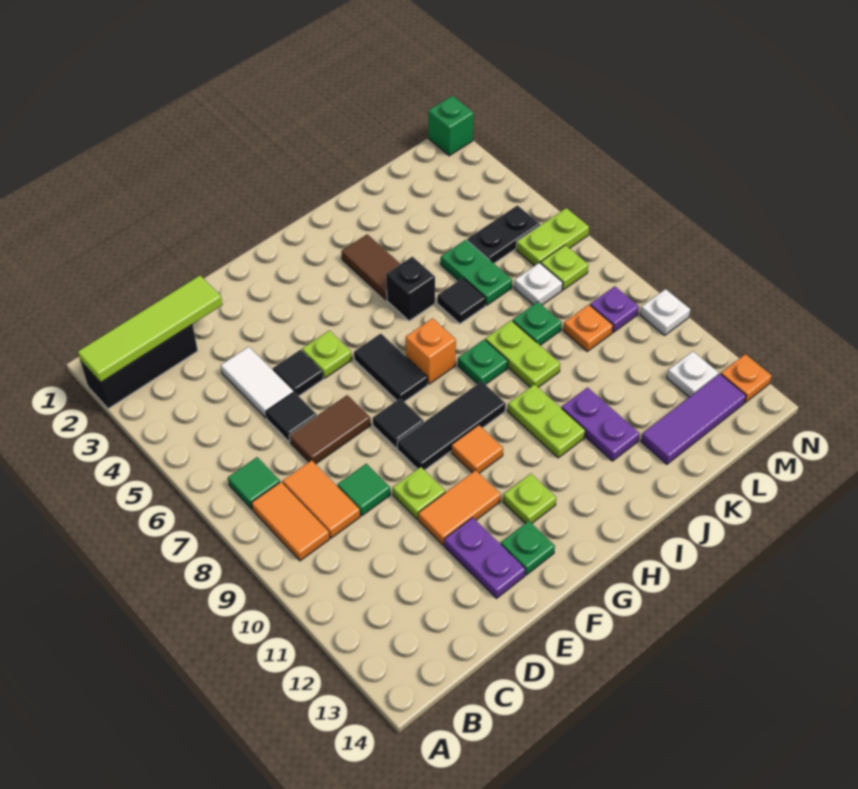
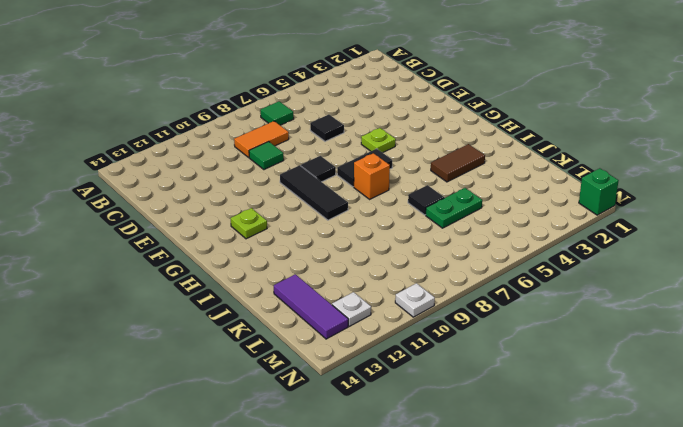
none -> black 1x3 brick [80,325,198,409]
none -> orange 1x2 tile [251,482,330,561]
none -> white 1x2 tile [221,347,293,418]
none -> brown 1x2 tile [289,395,371,464]

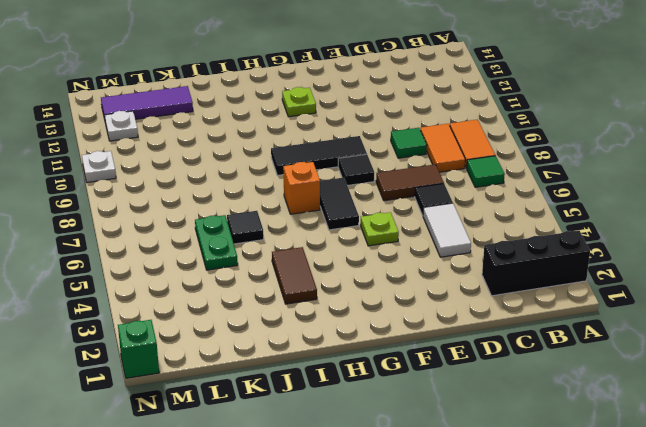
none -> black 1x1 tile [273,350,323,396]
none -> lime 1x1 plate [393,467,445,519]
none -> orange 1x2 tile [418,470,501,545]
none -> purple 1x2 plate [444,518,525,598]

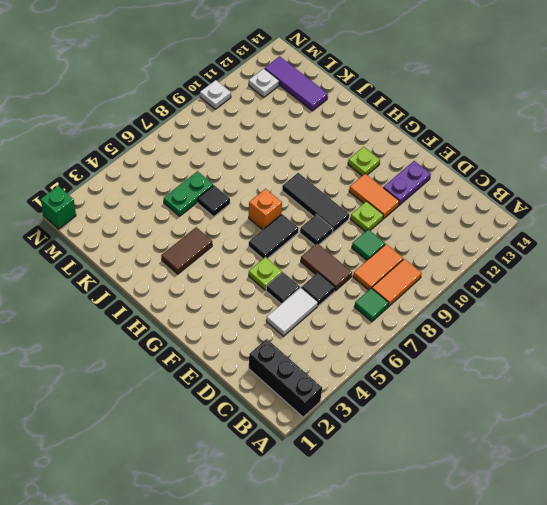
none -> green 1x1 plate [501,521,555,575]
none -> orange 1x1 tile [451,425,503,473]
none -> black 1x1 brick [386,257,435,321]
none -> green 1x1 plate [458,339,508,385]

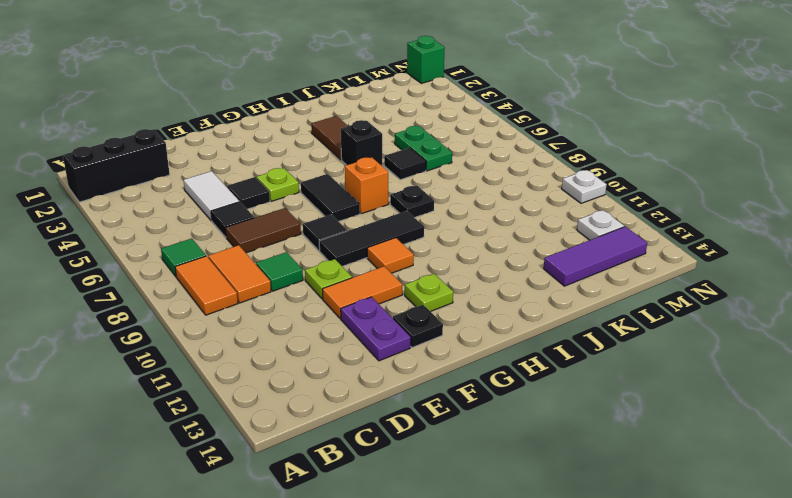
black 1x1 plate [393,305,443,348] -> green 1x1 plate [501,521,555,575]
black 1x1 plate [390,186,434,218] -> green 1x1 plate [458,339,508,385]
none -> lime 1x2 plate [508,384,585,458]
none -> lime 1x2 plate [486,320,560,387]
none -> purple 1x2 plate [562,388,640,461]
none -> green 1x1 plate [513,302,562,345]

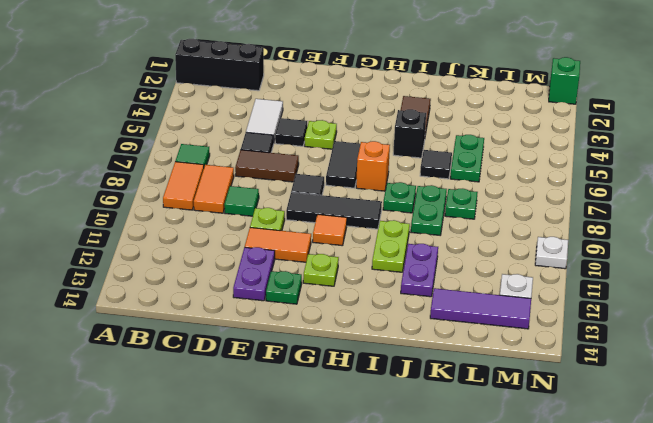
green 1x2 plate [411,185,447,235] -> lime 1x2 plate [486,320,560,387]
none -> black 1x2 plate [467,205,540,263]
none -> white 1x1 plate [514,263,563,305]
none -> orange 1x1 plate [563,305,613,351]
none -> lime 1x2 plate [516,208,589,266]

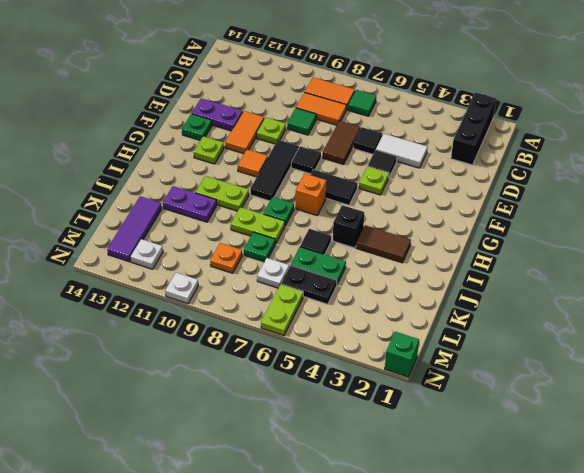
black 1x2 plate [281,265,337,304] -> black 1x2 plate turned to [467,205,540,263]
none -> lime 1x1 plate [541,245,588,290]
none -> purple 1x1 plate [590,286,639,332]
none -> orange 1x1 plate [721,354,772,403]
none -> lime 1x4 tile [78,276,222,382]

